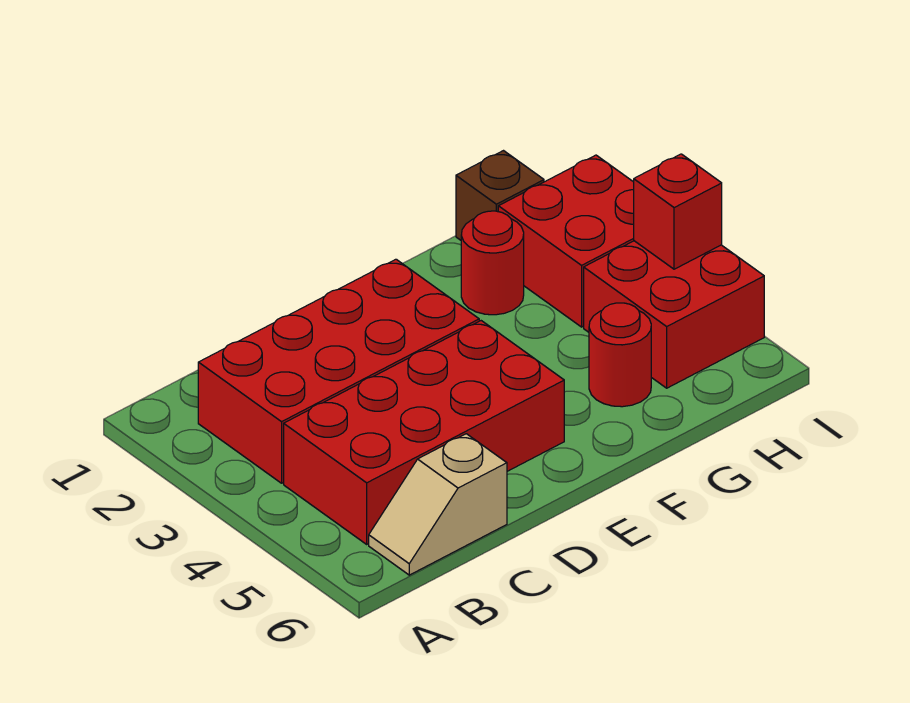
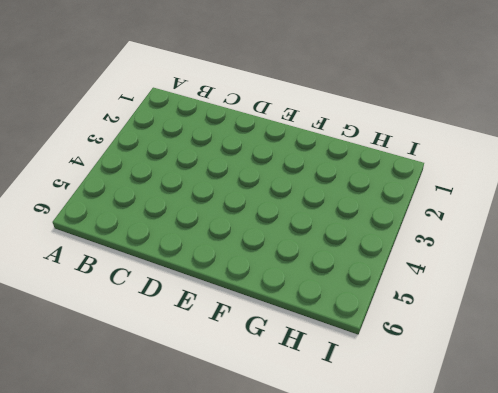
none -> red 2x4 brick [198,259,479,483]
none -> red 2x4 brick [284,321,564,544]

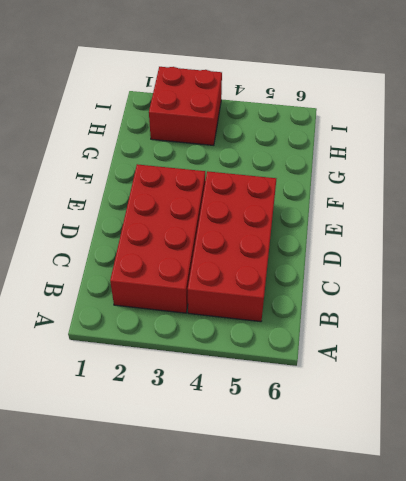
none -> tan 1x2 slope [369,434,507,575]
none -> red 1x1 round brick [461,211,524,315]

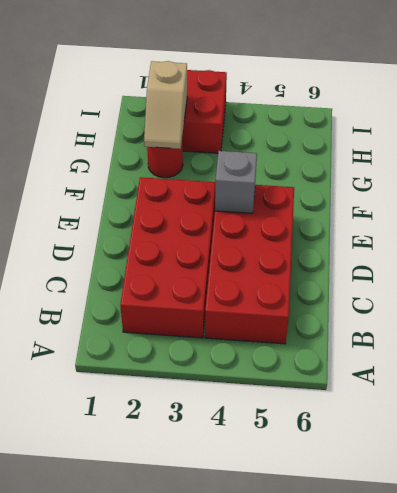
grey 1x1 brick [215,151,257,213] -> none
tan 1x2 slope [144,61,187,149] -> tan 1x2 slope moved to [369,434,507,575]
none -> red 1x1 round brick [589,303,651,407]
none -> brown 1x1 brick [456,151,544,240]

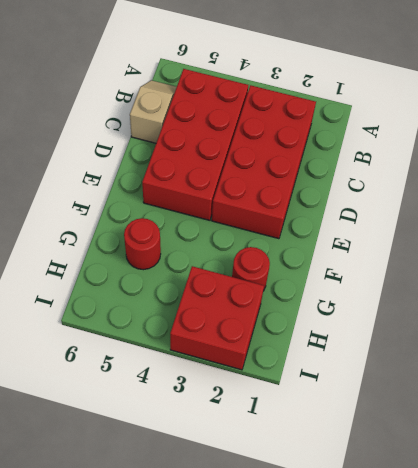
none -> brown 1x1 brick [456,151,544,240]
none -> red 2x2 brick [584,241,764,388]

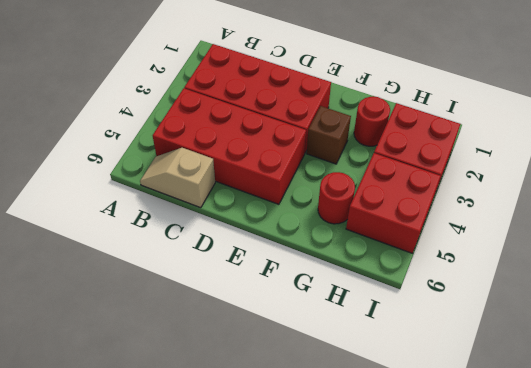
brown 1x1 brick [307,106,351,164] -> brown 1x1 brick moved to [456,151,544,240]
none -> red 1x1 brick [634,154,722,269]

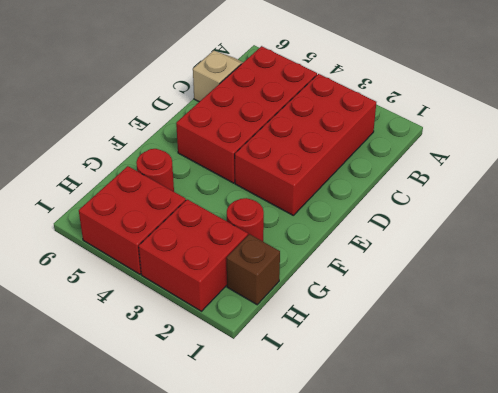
none -> red 1x1 brick [634,154,722,269]

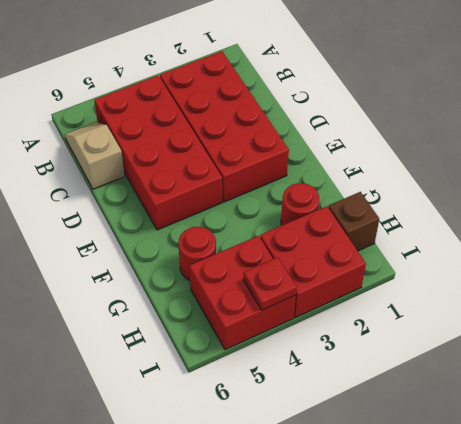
red 1x1 plate [244,257,297,310] -> red 1x1 brick [634,154,722,269]

